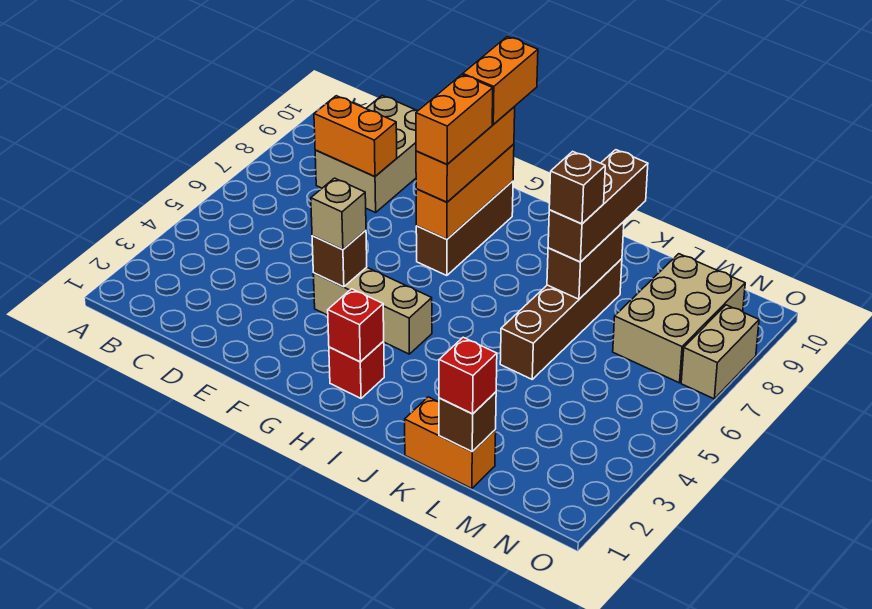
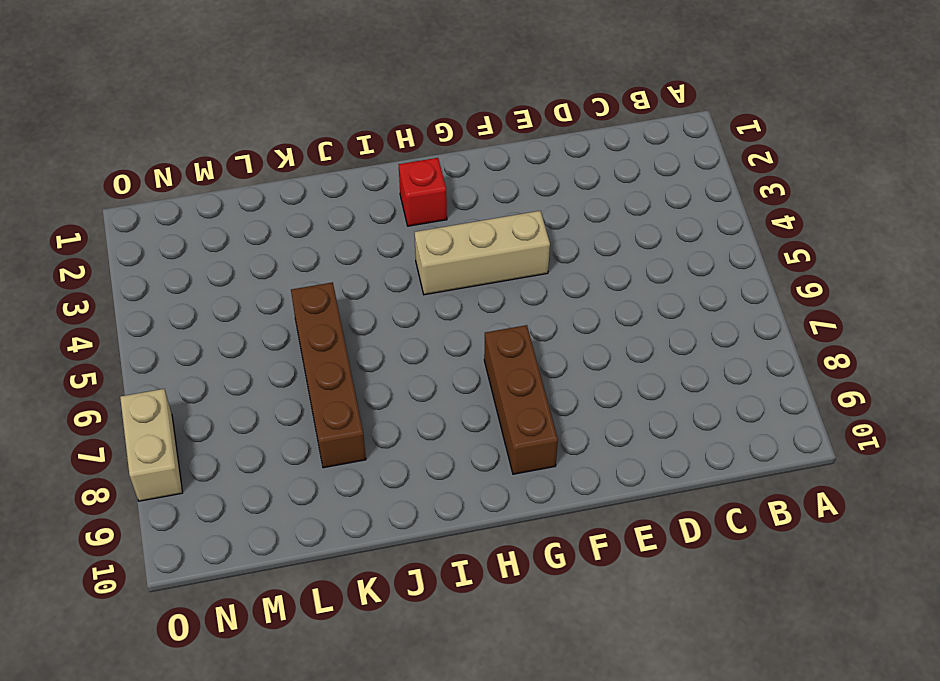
none -> tan 2x3 brick [315,95,418,212]
none -> orange 1x2 brick [405,397,496,489]
none -> tan 2x3 brick [613,254,745,383]

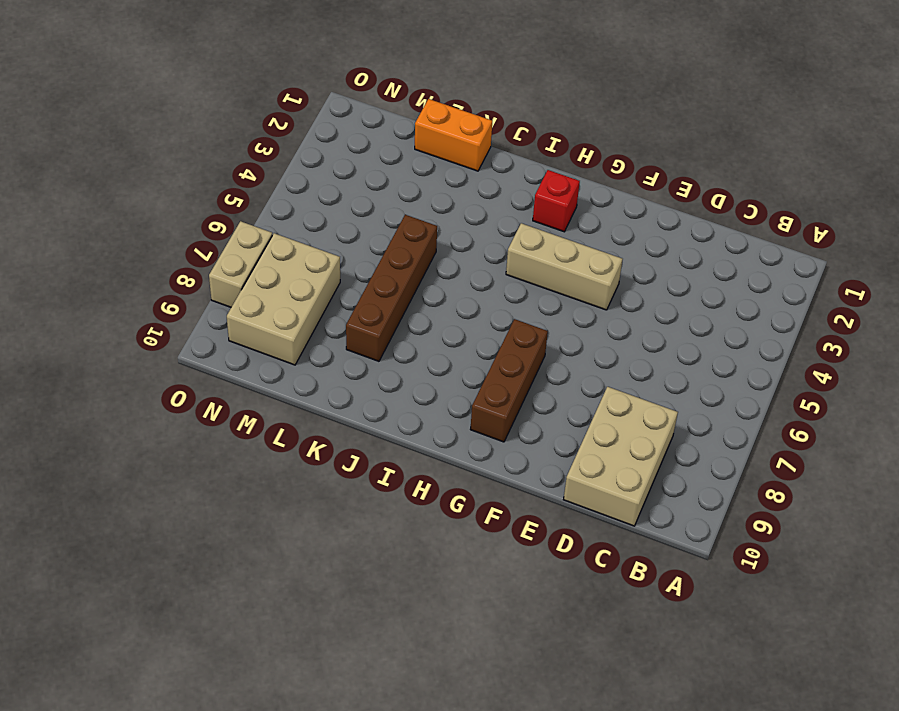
none -> orange 1x2 brick [314,96,397,177]
none -> brown 1x1 brick [312,230,367,287]
none -> orange 1x3 brick [416,144,514,239]

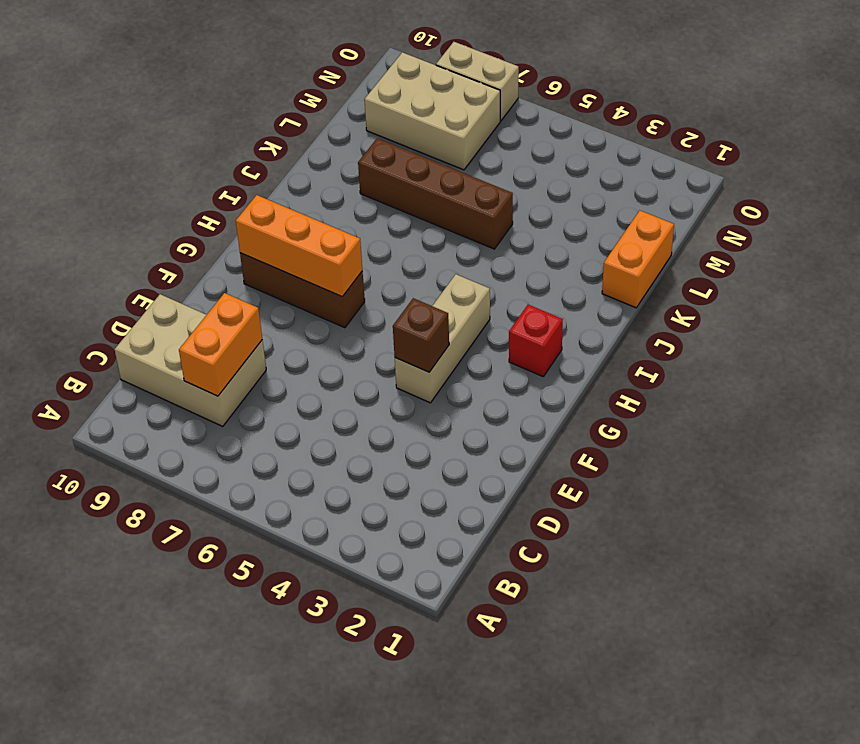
none -> red 1x1 brick [328,289,384,362]
none -> brown 1x2 brick [547,222,624,299]
none -> brown 1x1 brick [439,392,496,452]

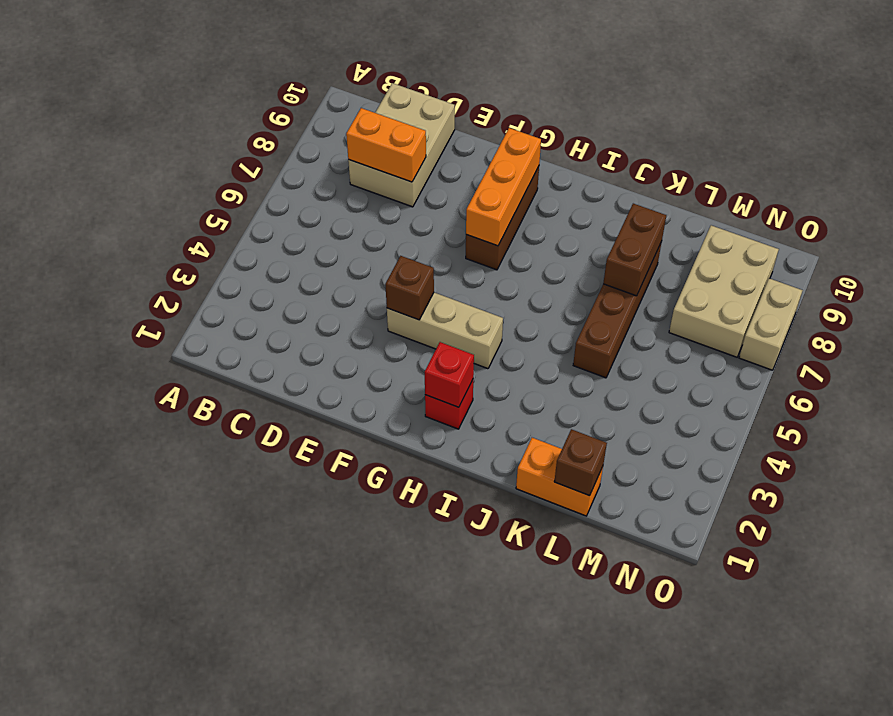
none -> tan 1x1 brick [311,178,366,250]
none -> orange 1x3 brick [416,107,515,202]
none -> brown 1x3 brick [548,150,648,262]

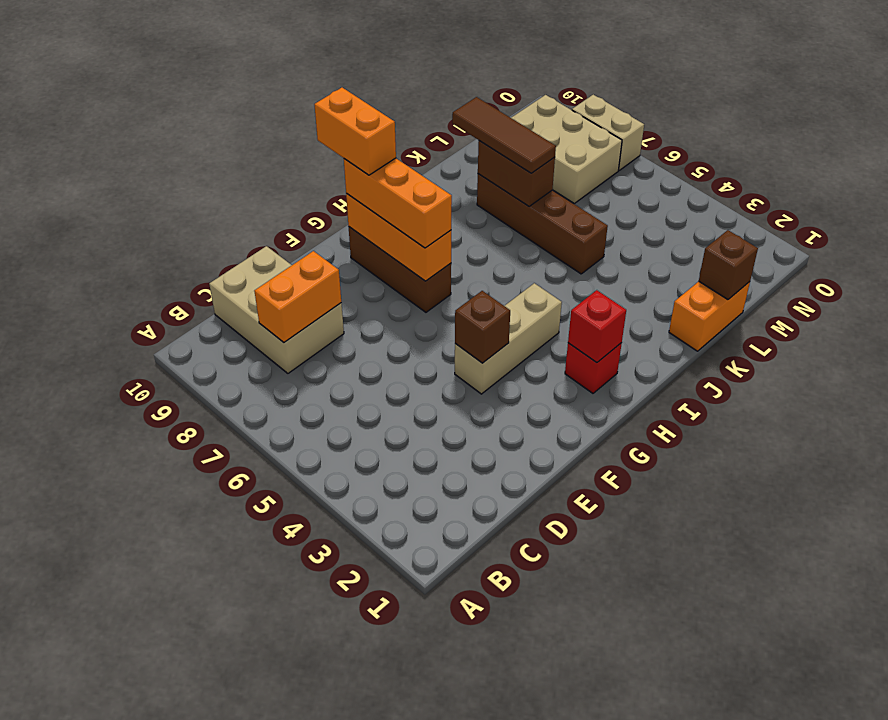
brown 1x3 tile [452,97,556,173] -> brown 1x3 brick [548,150,648,262]
none -> tan 1x1 brick [311,178,366,250]
none -> red 1x1 brick [439,337,497,414]
none -> orange 1x2 brick [416,74,493,164]

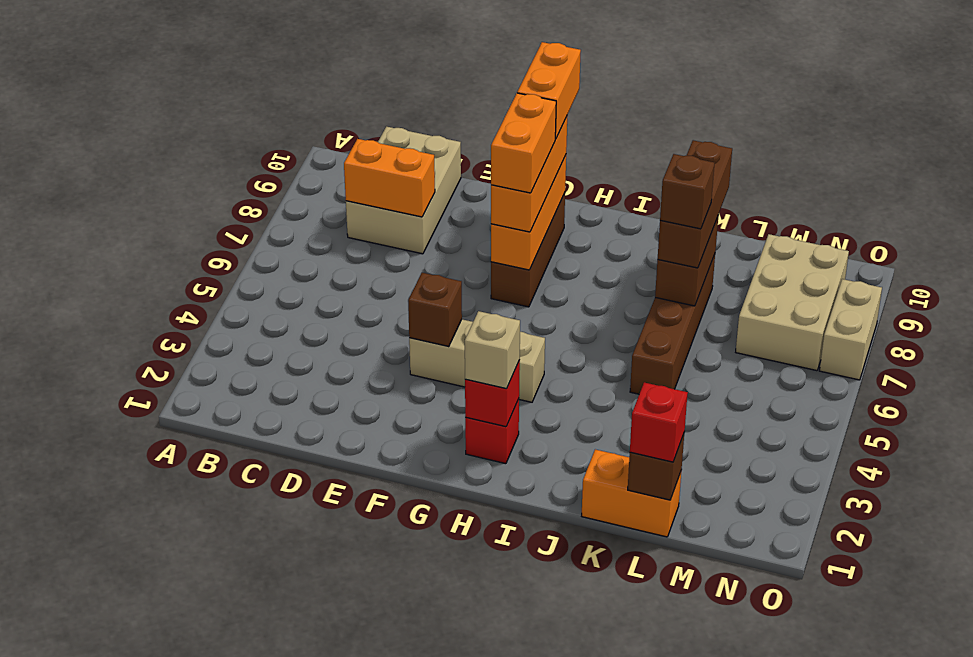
tan 1x1 brick [465,311,520,389] -> tan 1x1 brick moved to [311,178,366,250]

